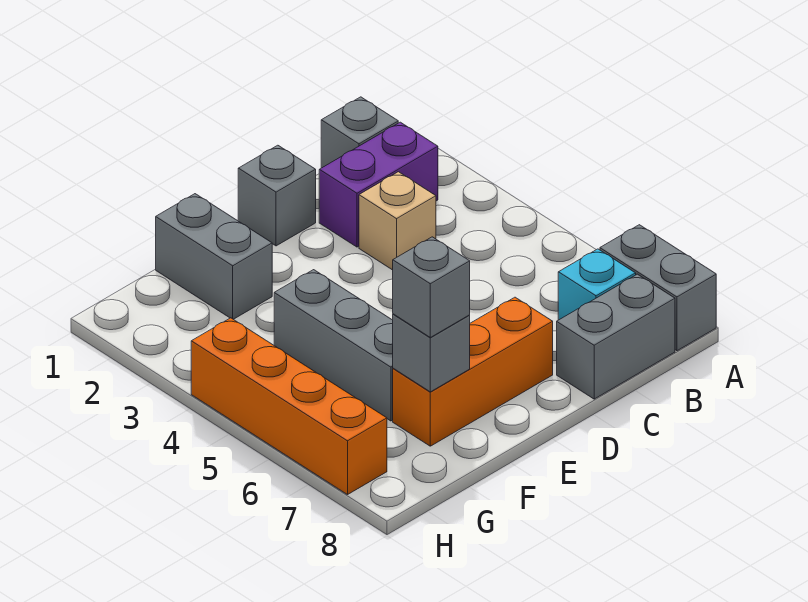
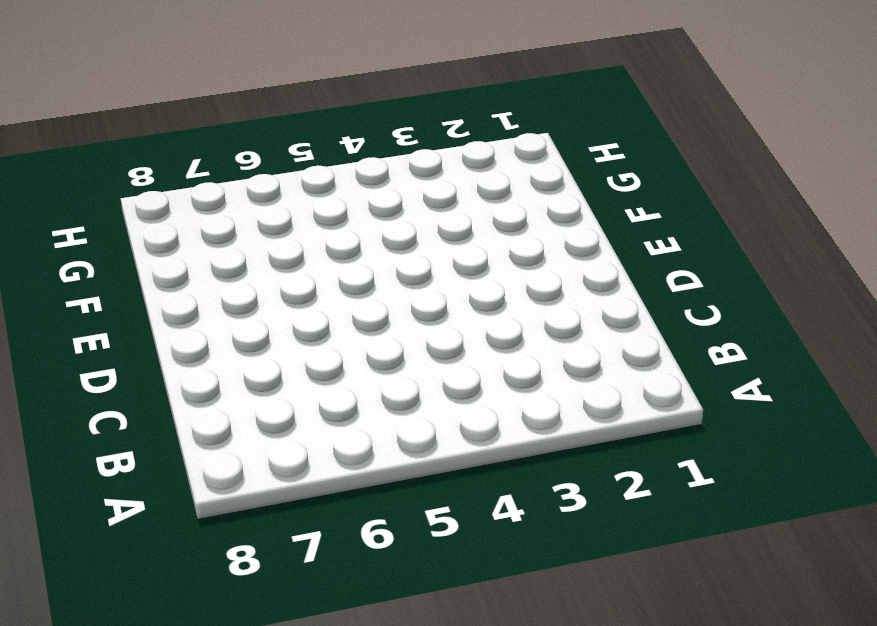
none -> grey 1x2 brick [600,225,716,351]
none -> grey 1x1 brick [321,97,398,168]
none -> purple 1x2 brick [319,122,438,247]

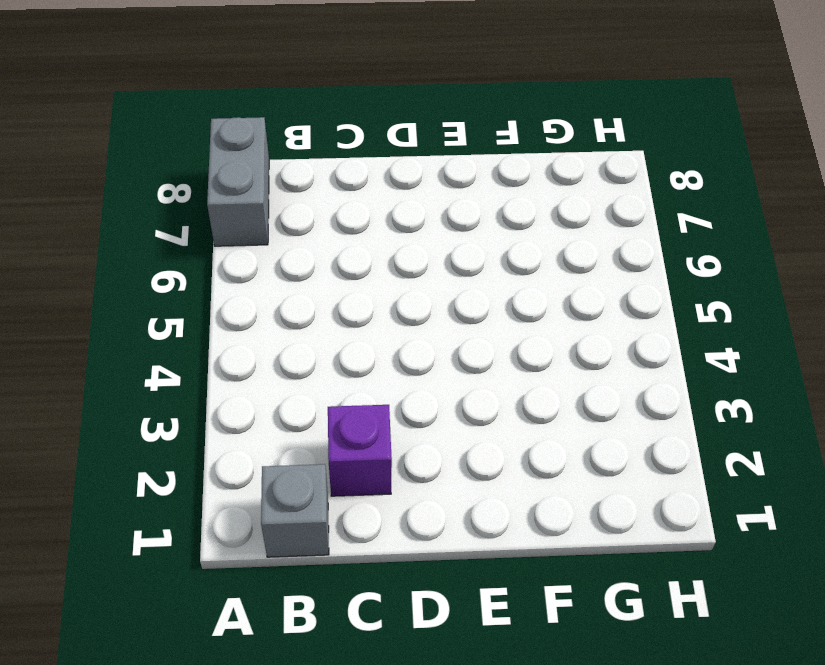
purple 1x1 brick [328,405,392,496] -> purple 1x2 brick [319,122,438,247]
none -> cyan 1x1 brick [558,249,636,320]
none -> grey 1x2 brick [557,274,675,399]
none -> tan 1x1 brick [359,172,436,270]

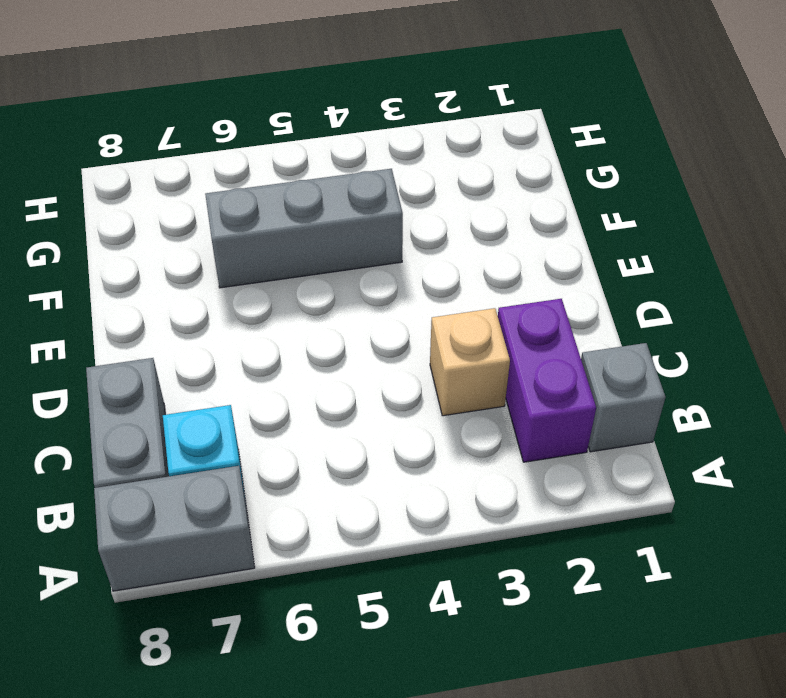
none -> grey 1x1 brick [238,145,316,246]
none -> orange 1x3 brick [393,297,553,446]
none -> grey 1x2 brick [156,194,272,319]

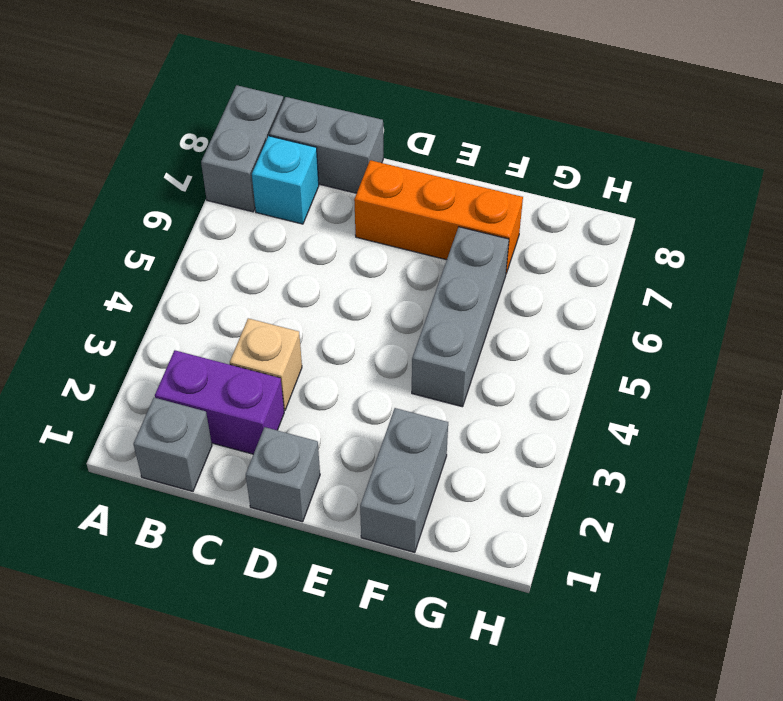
none -> orange 1x4 brick [191,318,387,495]
none -> grey 1x1 brick [393,314,470,392]
none -> grey 1x1 brick [393,237,470,337]

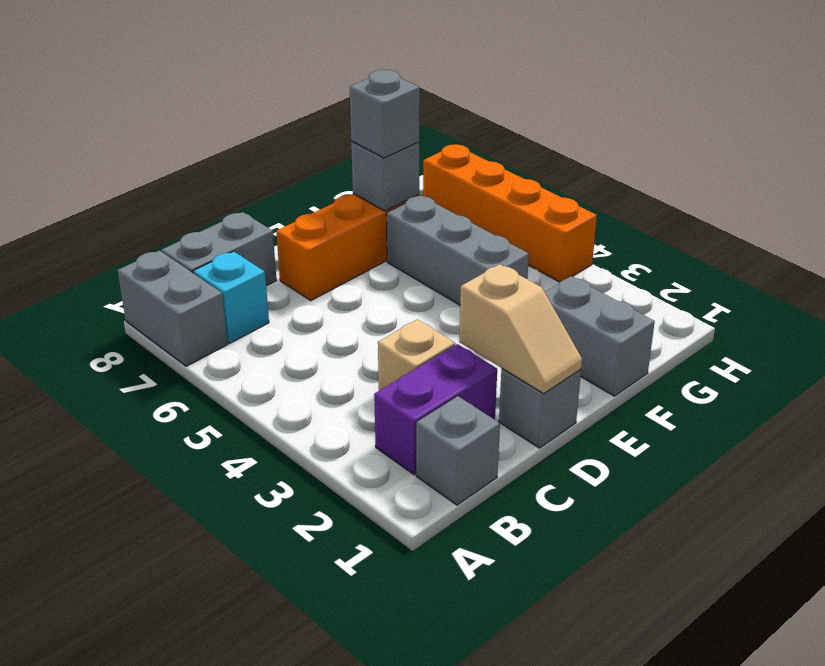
tan 1x2 slope [459,264,582,394] -> none

